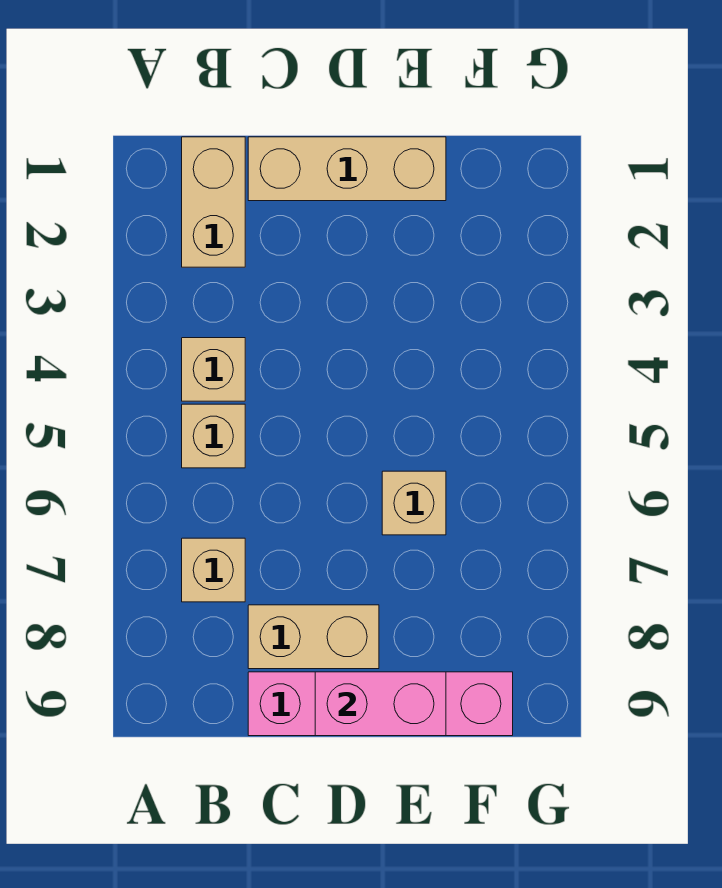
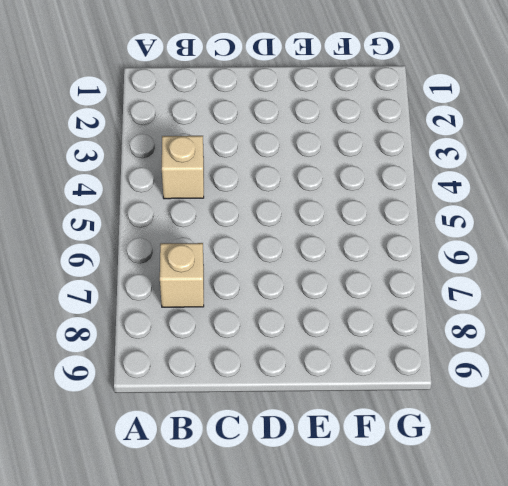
none -> tan 1x2 brick [182,137,245,267]
none -> tan 1x1 brick [182,404,245,468]

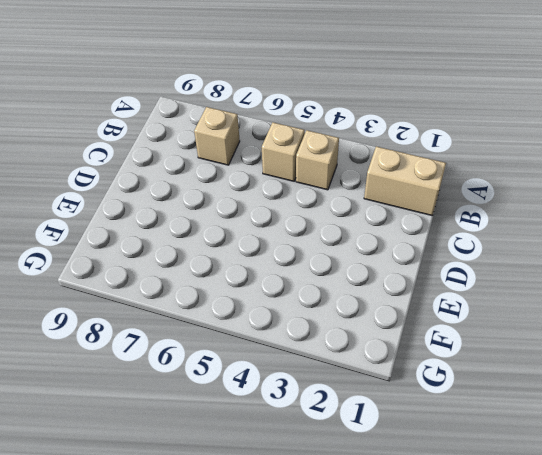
none -> tan 1x3 brick [248,137,446,201]
none -> tan 1x2 brick [248,605,379,669]

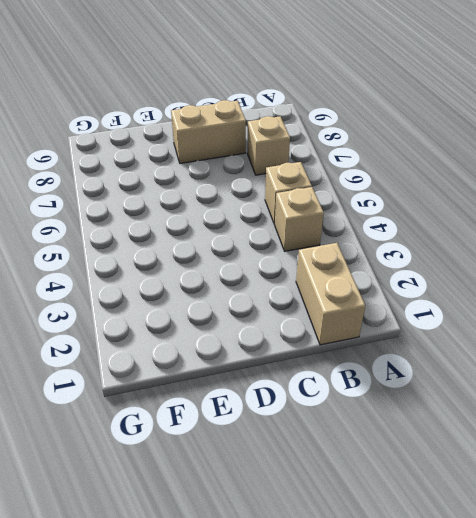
none -> tan 1x3 brick [248,137,446,201]
none -> pink 1x4 brick [248,672,513,736]

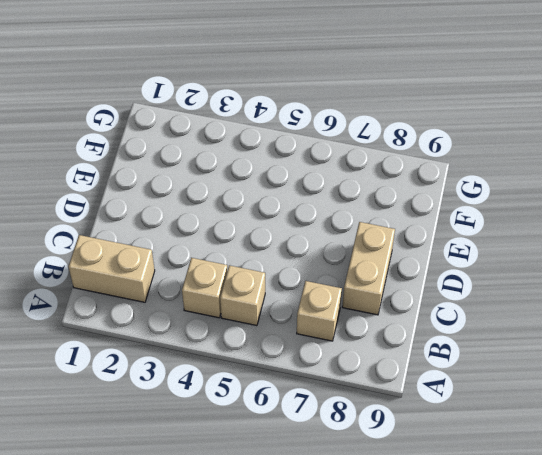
none -> tan 1x3 brick [248,137,446,201]
none -> pink 1x4 brick [248,672,513,736]

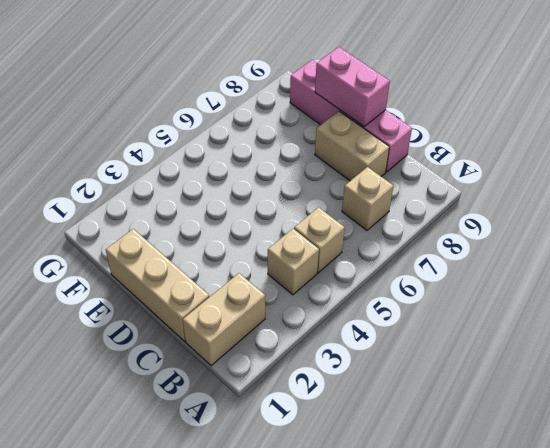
none -> tan 1x1 brick [382,471,446,535]

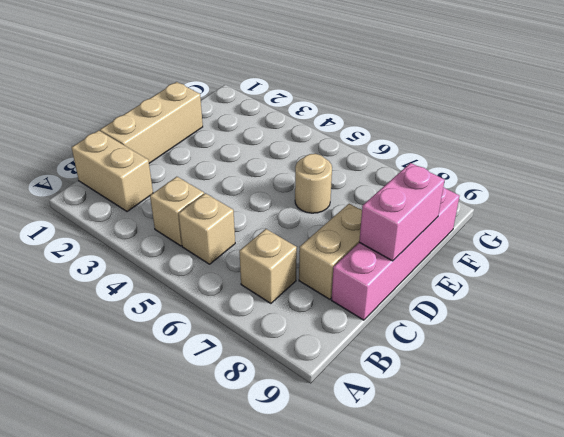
tan 1x1 round brick [295,154,332,213] -> tan 1x1 brick [382,471,446,535]

